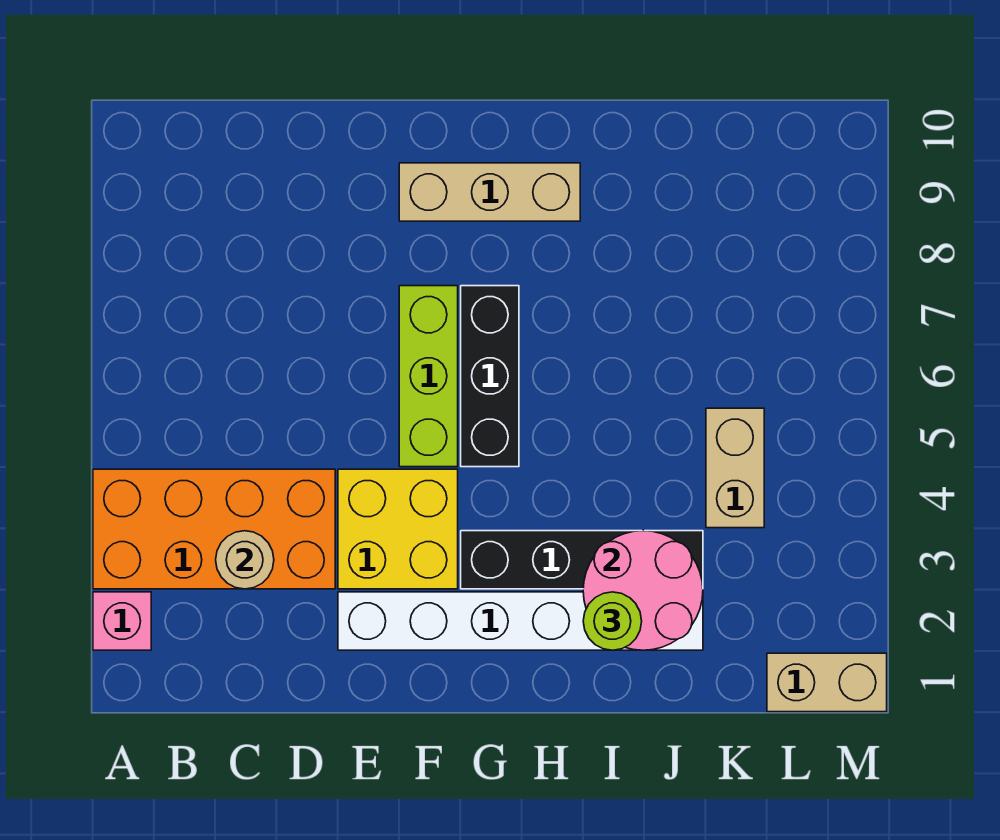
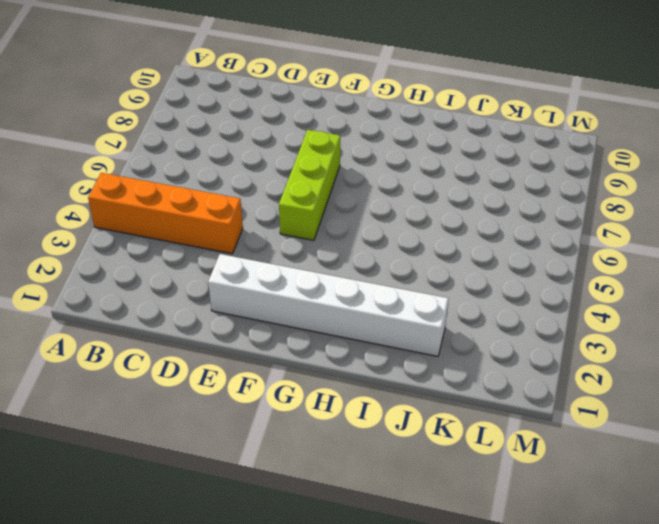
orange 1x4 brick [88,173,243,254] -> orange 2x4 brick [93,469,335,589]
none -> pink 1x1 brick [93,592,151,650]
none -> yellow 2x2 brick [338,469,458,589]
none -> tan 1x3 brick [399,163,580,221]

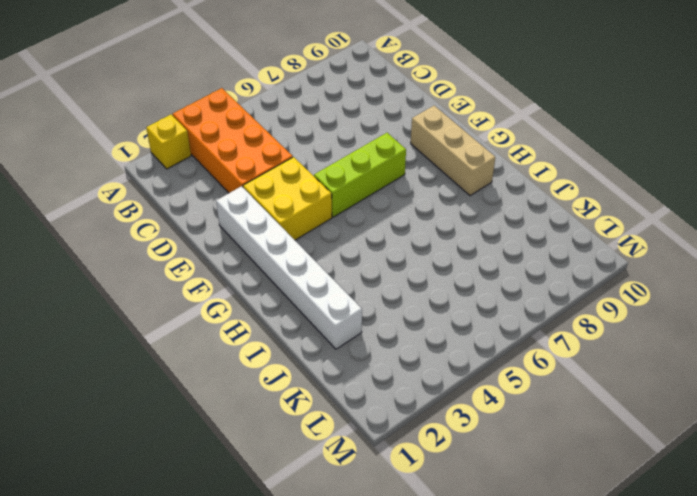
yellow 1x1 brick [146,115,191,169] -> pink 1x1 brick [93,592,151,650]
none -> black 1x4 brick [461,531,703,589]
none -> black 1x3 brick [461,286,519,467]
none -> tan 1x2 brick [706,408,764,528]

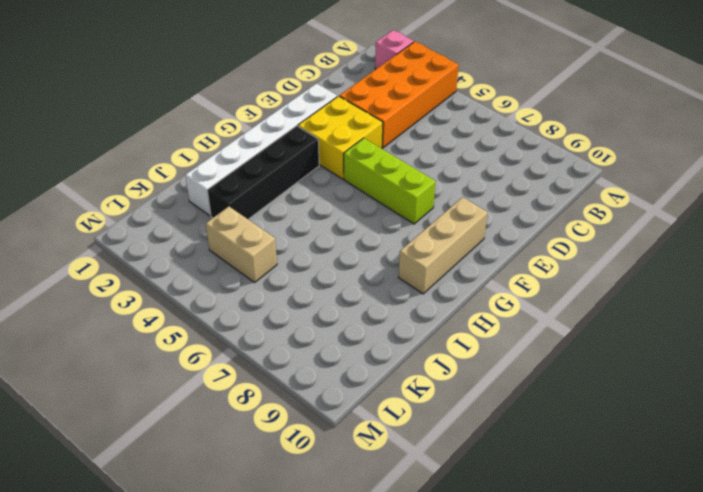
none -> black 1x3 brick [461,286,519,467]
none -> tan 1x2 brick [767,653,887,712]
none -> tan 1x1 round brick [216,531,274,589]

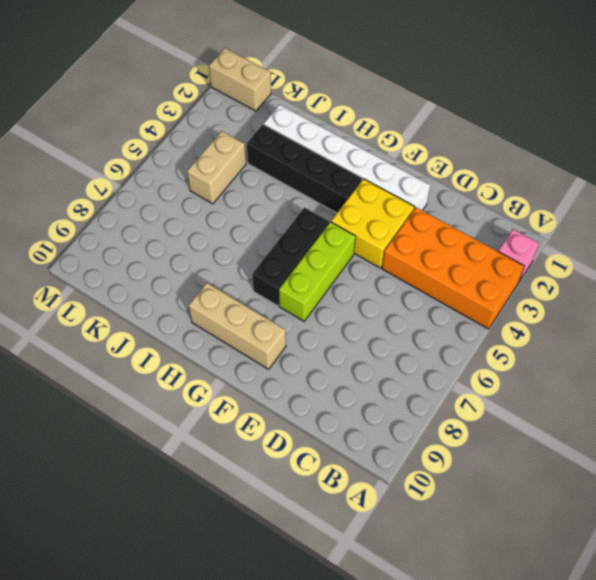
none -> tan 1x1 round brick [216,531,274,589]
none -> pink 2x2 round brick [583,531,703,650]
none -> lime 1x1 round brick [583,592,642,650]

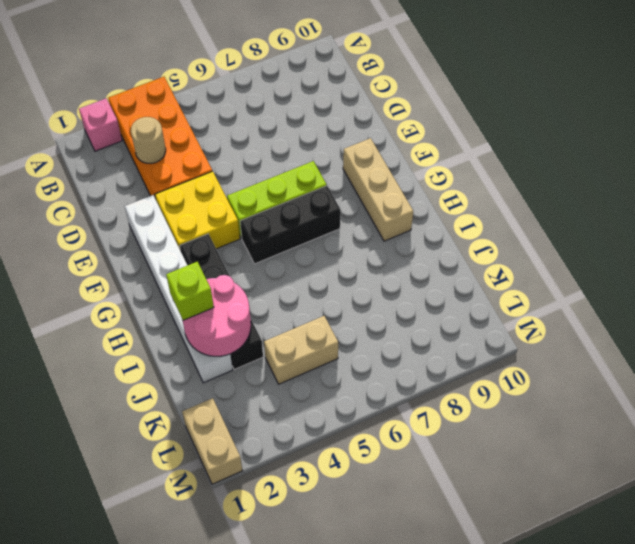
lime 1x1 brick [166,262,214,320] -> lime 1x1 round brick [583,592,642,650]

